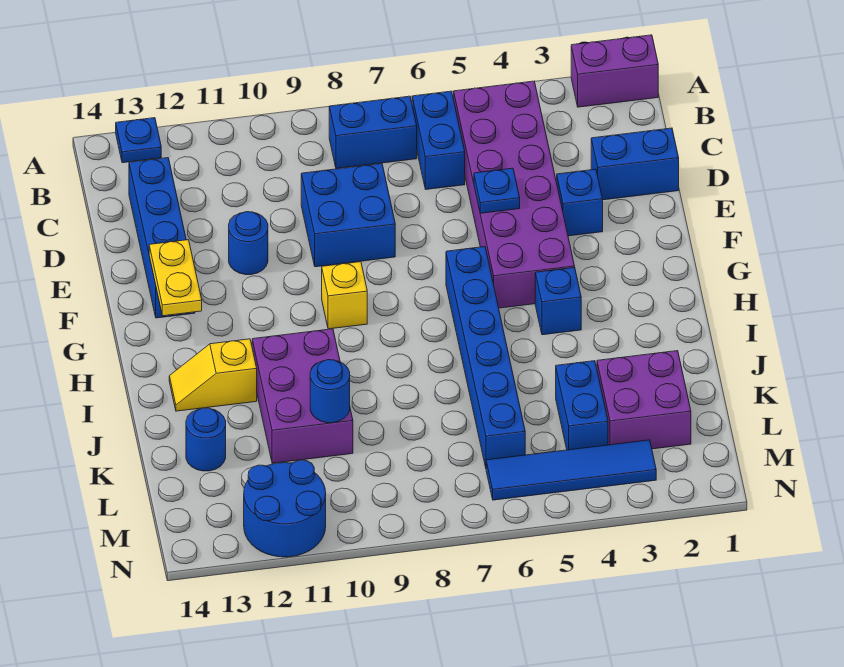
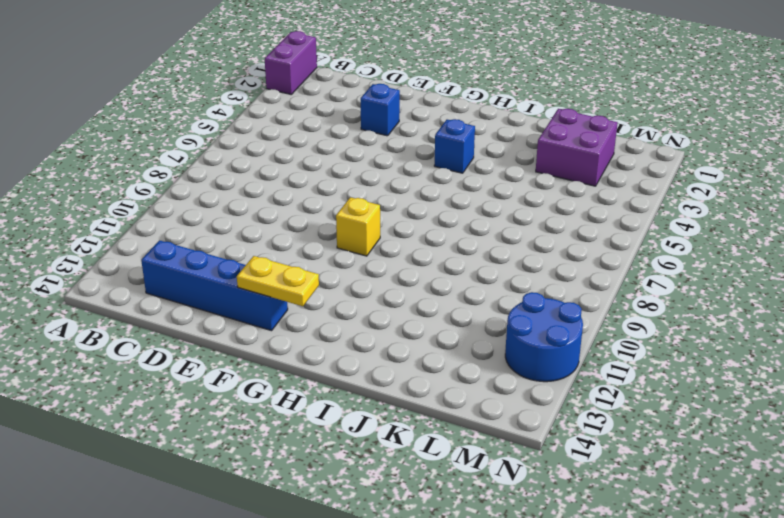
none -> blue 1x1 plate [116,118,161,163]
none -> purple 2x6 brick [454,81,575,308]
none -> blue 1x2 brick [412,91,465,189]

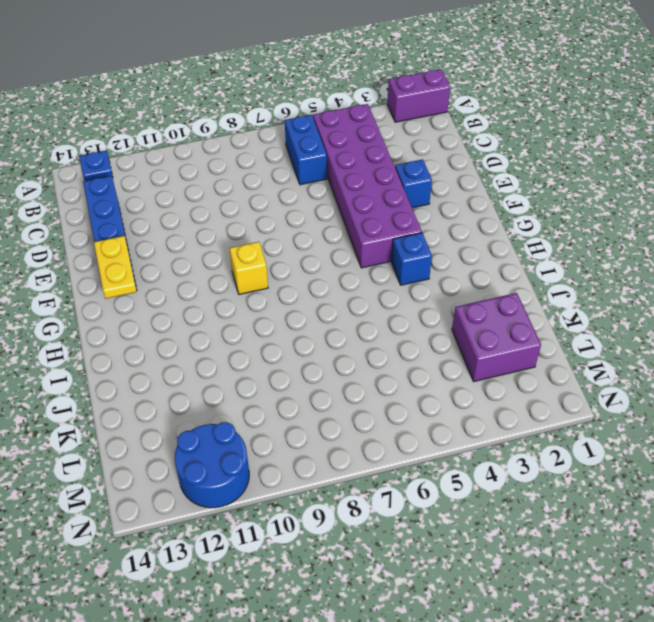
none -> blue 1x2 brick [329,96,417,169]
none -> blue 1x2 brick [591,128,679,200]
none -> blue 2x2 brick [301,164,395,267]

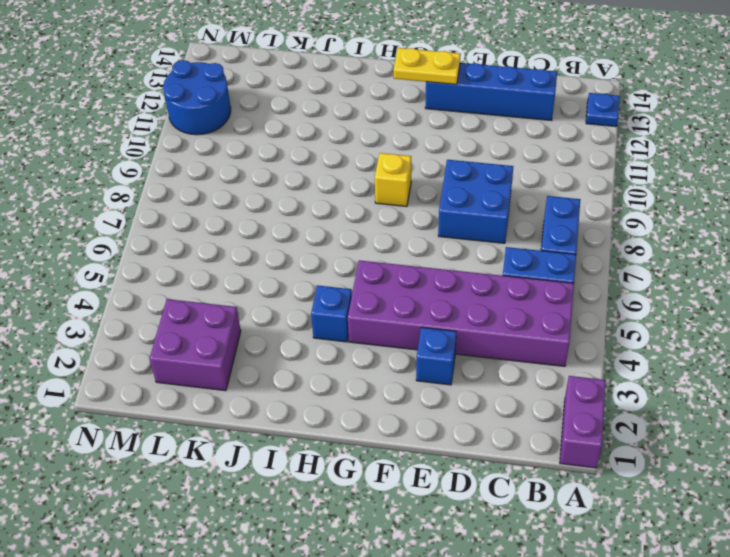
none -> blue 1x2 brick [591,128,679,200]
none -> blue 1x1 round brick [229,212,268,275]
none -> blue 1x6 brick [446,247,525,467]

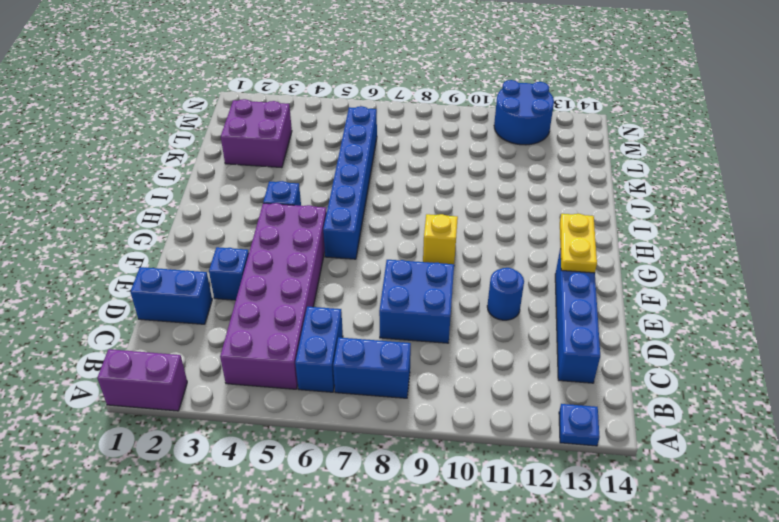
none -> purple 2x3 brick [252,329,353,463]
none -> yellow 1x2 slope [169,339,257,411]
none -> blue 1x2 brick [556,361,608,450]

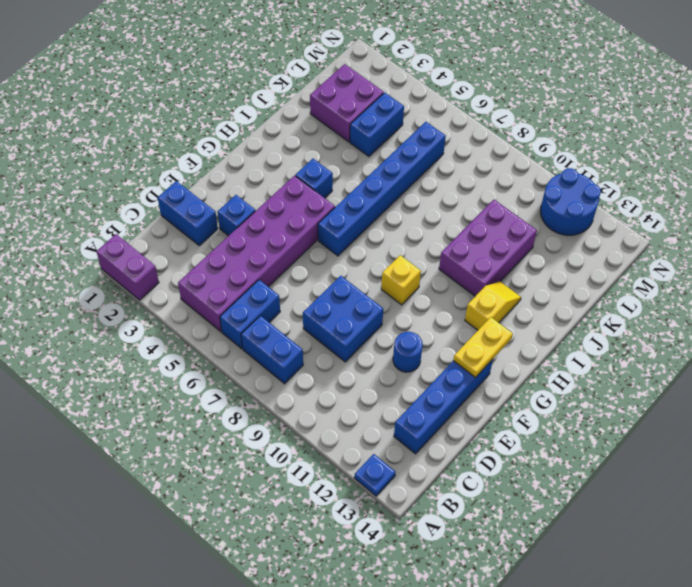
yellow 1x2 slope [465,281,521,330] -> yellow 1x2 slope turned to [169,339,257,411]
none -> blue 1x1 round brick [186,408,226,471]
none -> blue 1x4 tile [486,440,656,500]
none -> blue 1x1 plate [474,168,520,213]

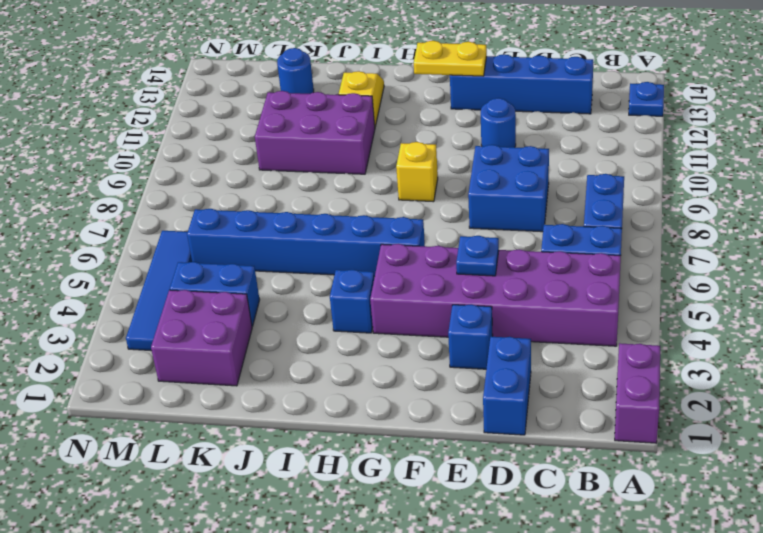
none -> blue 2x2 round brick [244,460,326,557]
none -> blue 1x1 round brick [310,360,350,423]

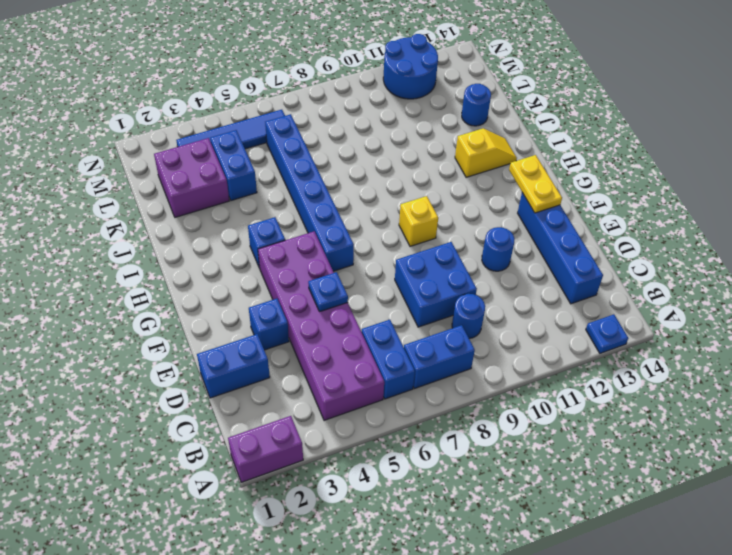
blue 1x1 round brick [452,294,485,339] -> blue 1x1 round brick moved to [310,360,350,423]
none -> purple 2x3 brick [252,329,353,463]

